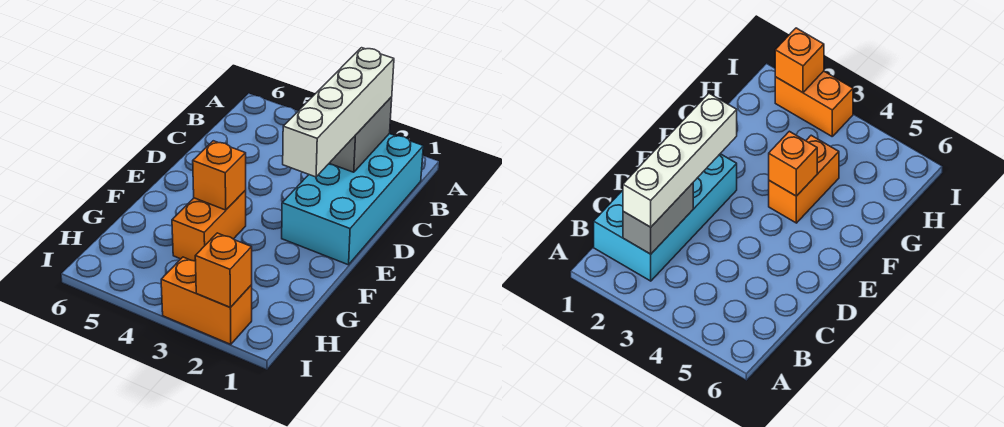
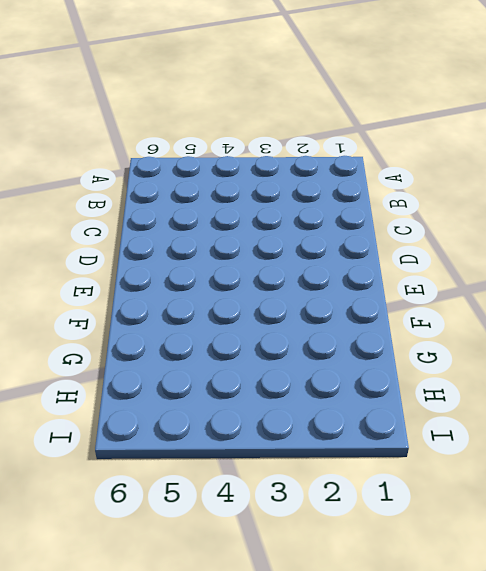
none -> cyan 2x4 brick [282,134,423,265]
none -> orange 1x2 brick [172,190,246,261]

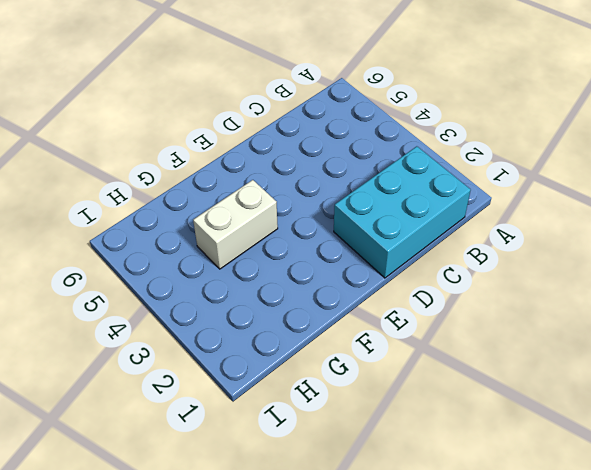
cyan 2x3 brick [334,146,471,278] -> cyan 2x4 brick [282,134,423,265]
white 1x2 brick [193,180,278,269] -> orange 1x2 brick [172,190,246,261]
none -> orange 1x2 brick [161,257,252,344]
none -> grey 1x2 brick [329,97,392,172]

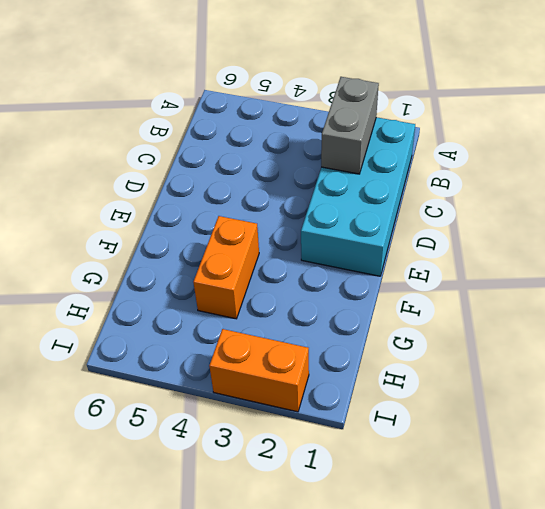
none -> orange 1x1 brick [193,141,246,210]
none -> orange 1x1 brick [195,233,252,307]

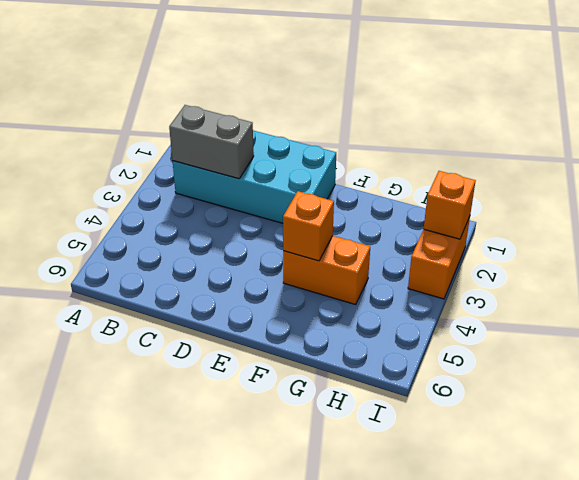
none -> white 1x4 brick [283,48,394,177]

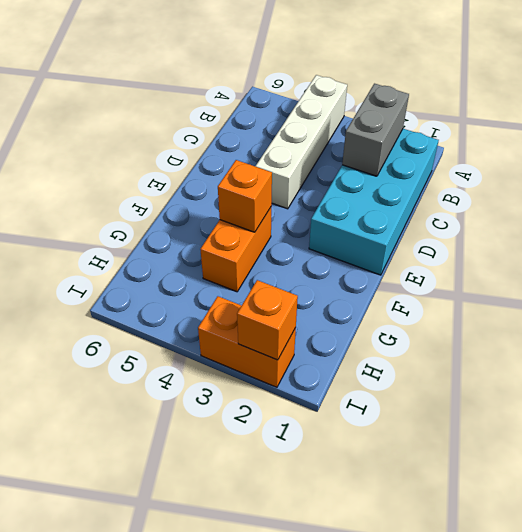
white 1x4 brick [256,75,347,209] -> white 1x4 brick moved to [283,48,394,177]

